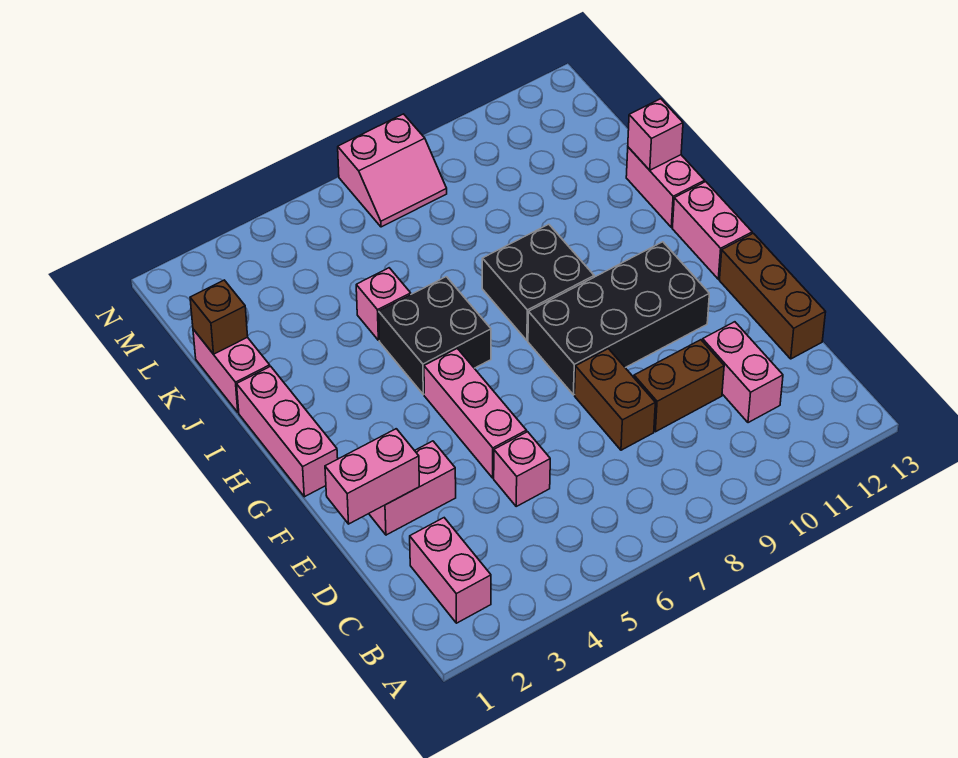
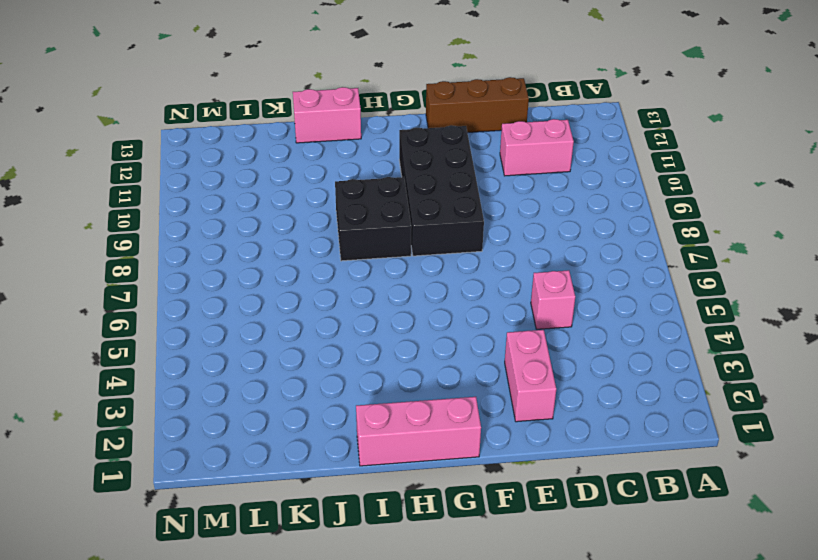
none -> pink 1x2 brick [410,518,491,623]
none -> brown 1x2 brick [575,349,655,450]
none -> brown 1x2 brick [634,340,724,432]

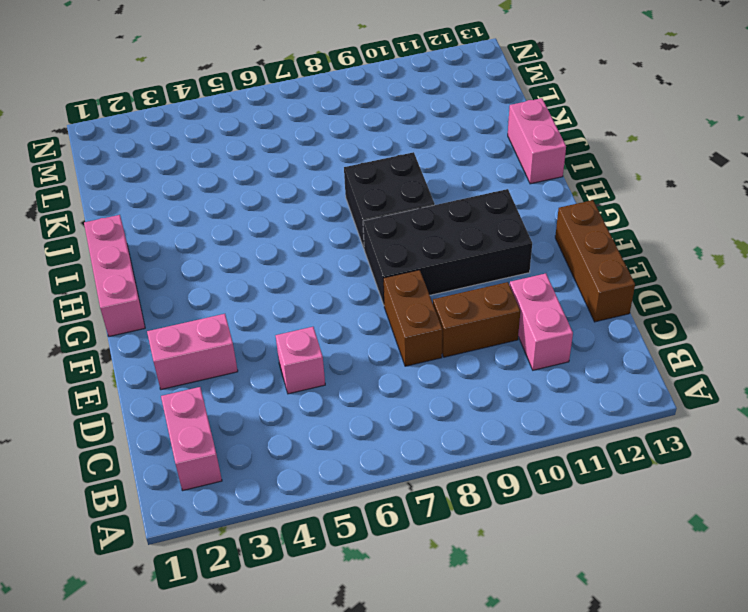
none -> pink 1x3 brick [424,348,526,478]
none -> pink 1x2 brick [672,182,752,279]
none -> black 2x2 brick [379,277,491,395]

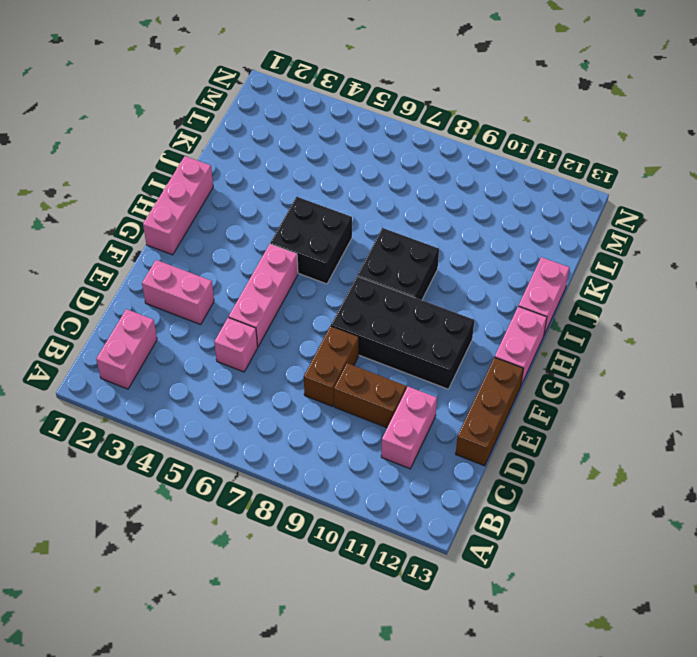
none -> pink 1x2 brick [193,329,270,413]
none -> pink 1x1 brick [356,268,411,340]
none -> pink 2x2 slope [338,114,447,227]

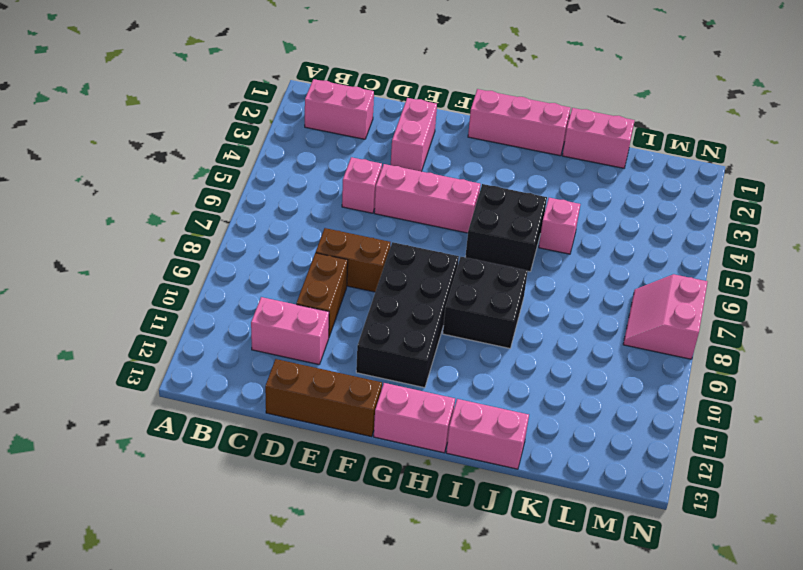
none -> pink 1x2 brick [325,429,419,524]
none -> pink 1x1 brick [628,99,683,170]
none -> brown 1x1 brick [190,280,248,354]

